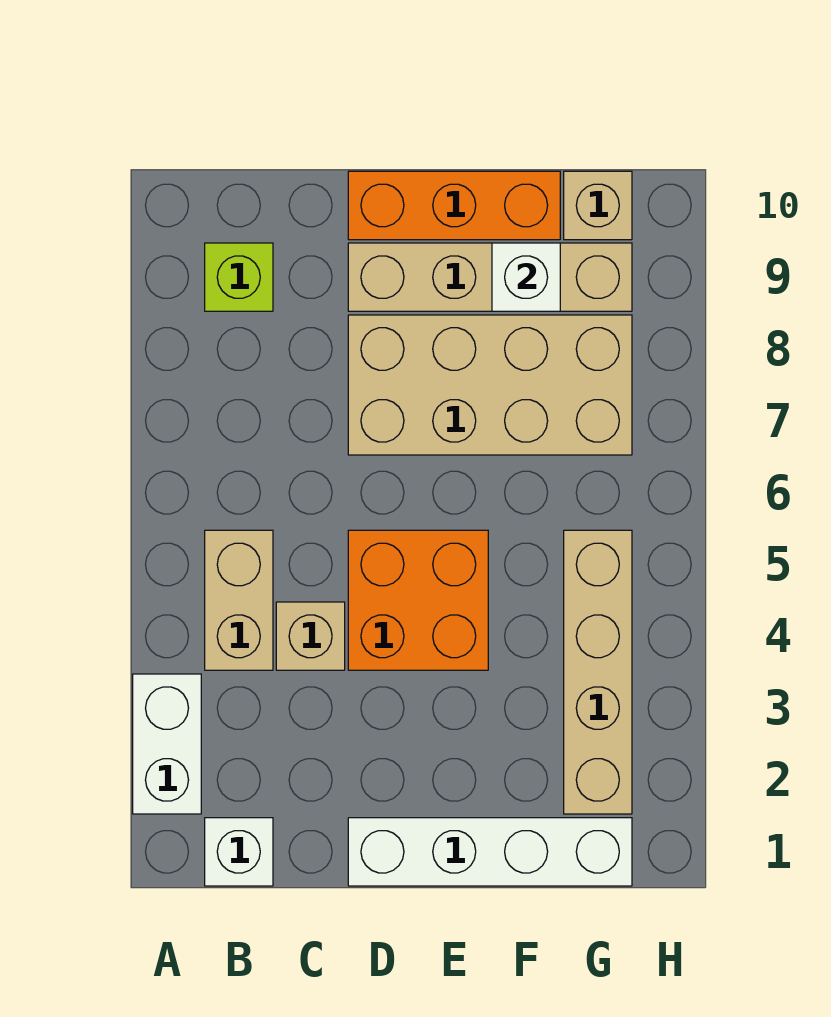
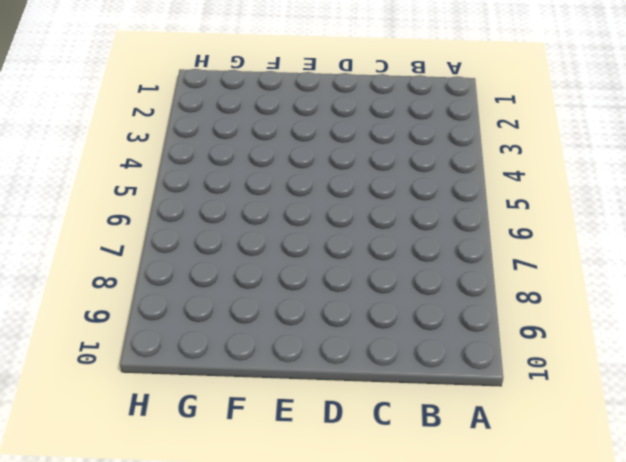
none -> white 1x2 brick [133,674,201,814]
none -> white 1x1 brick [205,818,273,886]
none -> tan 1x2 brick [205,530,273,670]

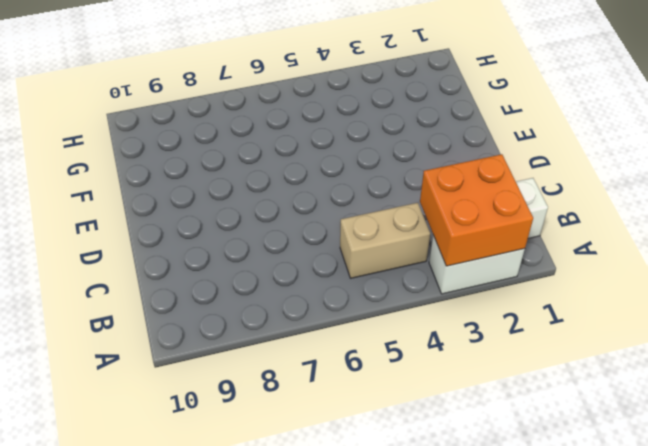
orange 2x2 brick [420,154,533,266] -> orange 2x2 brick moved to [348,530,488,670]
none -> lime 1x1 brick [205,243,273,311]
none -> tan 1x1 brick [276,602,345,670]
none -> white 1x4 brick [348,818,632,886]

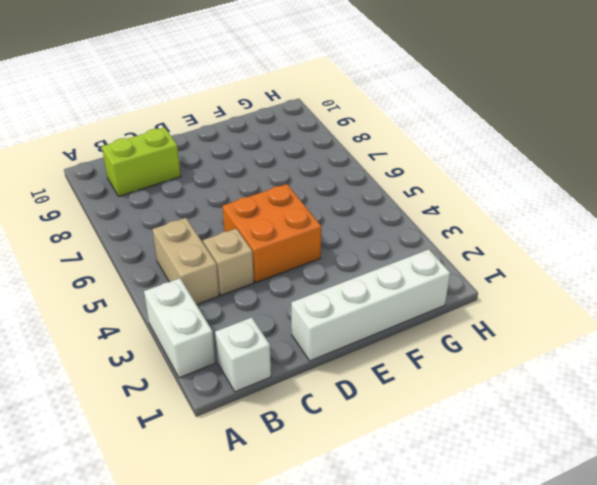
lime 1x2 brick [102,128,181,196] -> lime 1x1 brick [205,243,273,311]
none -> tan 2x4 brick [348,315,632,455]
none -> tan 1x4 brick [348,243,632,311]
none -> orange 1x3 brick [348,171,560,240]

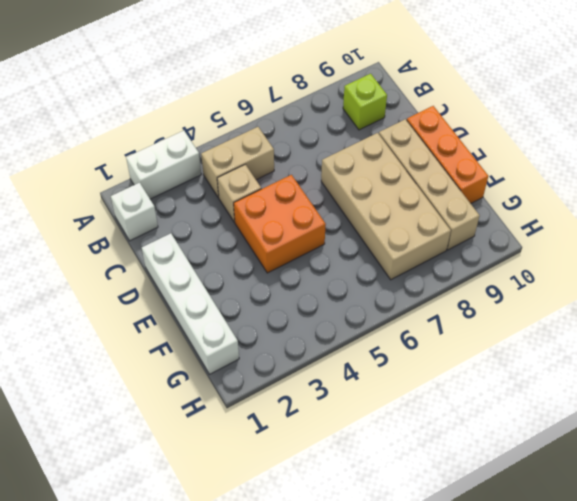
none -> tan 1x4 brick [564,530,632,814]
none -> tan 1x1 brick [564,171,632,240]
none -> white 1x1 brick [492,243,560,311]

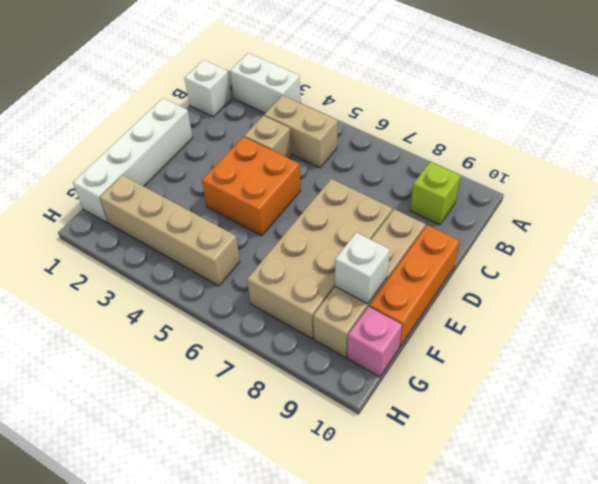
pink 1x1 brick [347,307,402,377] -> tan 1x1 brick [564,171,632,240]

